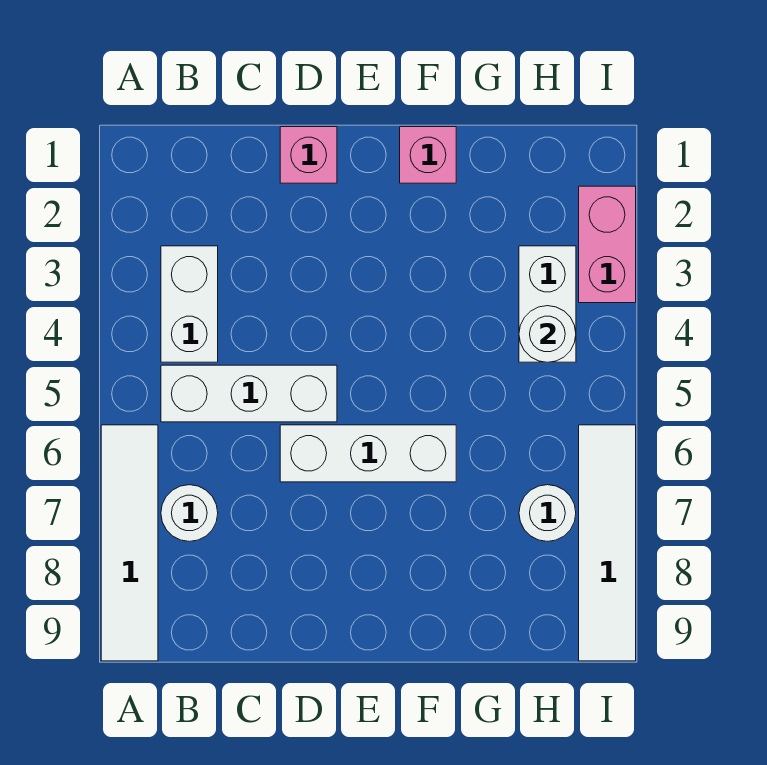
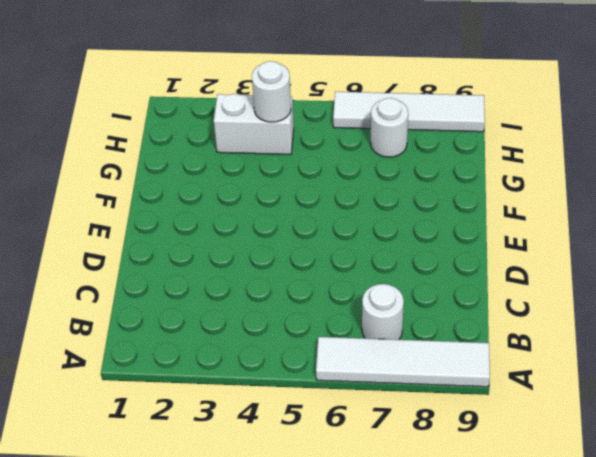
none -> white 1x2 brick [161,246,218,362]
none -> white 1x3 brick [161,365,337,422]
none -> pink 1x1 brick [280,127,337,183]

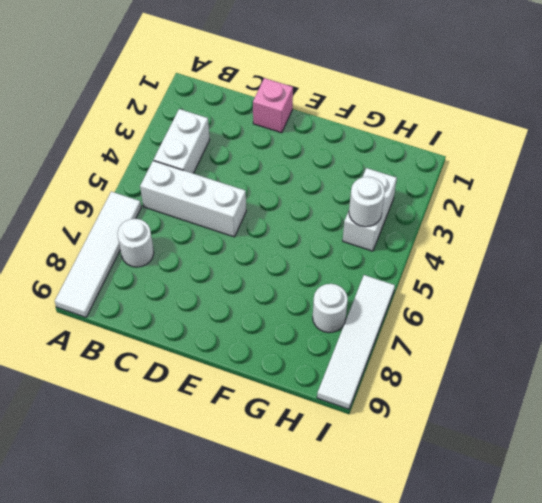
none -> white 1x3 brick [280,425,456,482]
none -> pink 1x1 brick [400,127,456,183]
none -> pink 1x2 brick [579,186,636,303]

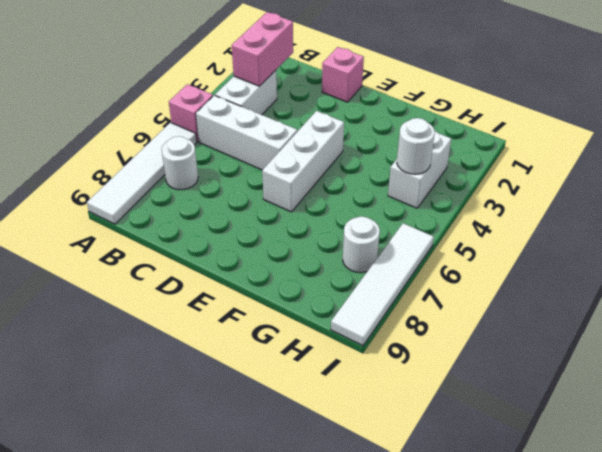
pink 1x1 brick [169,84,213,142] -> pink 1x1 brick moved to [400,127,456,183]
pink 1x2 brick [232,12,293,86] -> pink 1x2 brick moved to [579,186,636,303]
white 1x3 brick [262,111,344,212] -> white 1x3 brick turned to [280,425,456,482]

